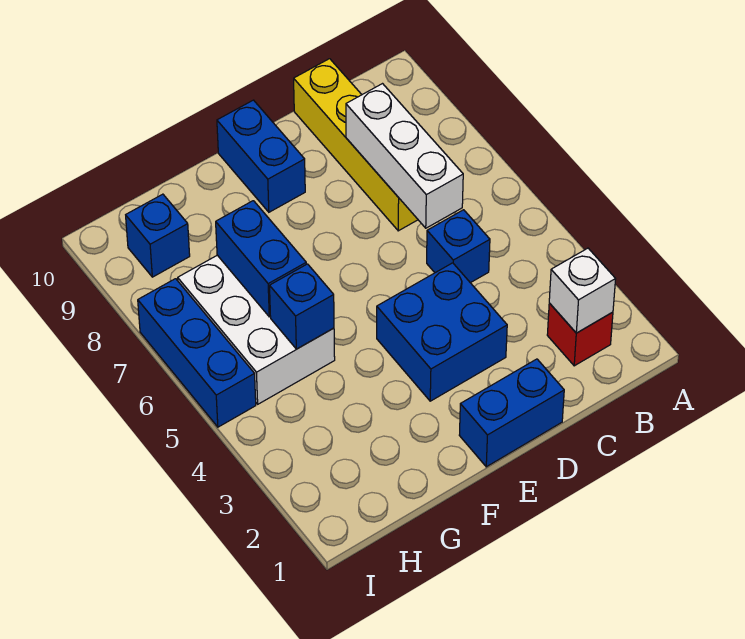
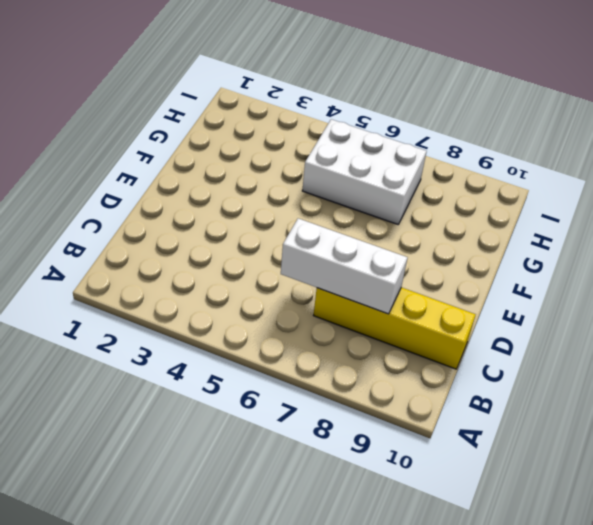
none -> red 1x1 brick [547,303,613,366]
none -> blue 1x1 brick [427,210,490,283]
none -> blue 1x2 brick [459,359,564,467]

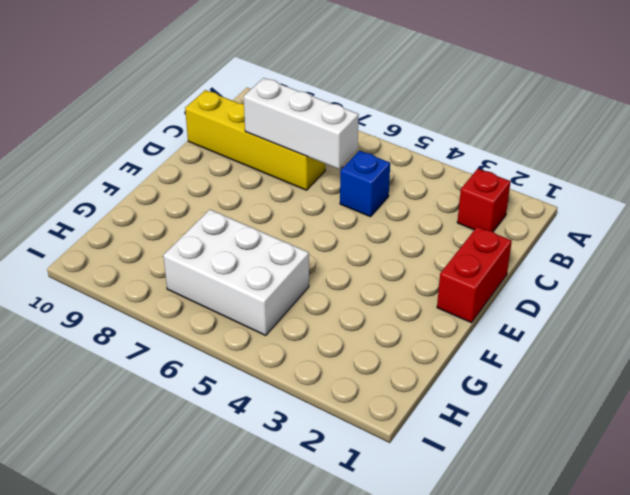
red 1x2 brick [437,227,512,323] -> blue 1x2 brick [459,359,564,467]
none -> blue 2x2 brick [377,263,507,401]
none -> blue 1x2 brick [217,100,305,212]
none -> blue 1x1 brick [126,194,190,277]

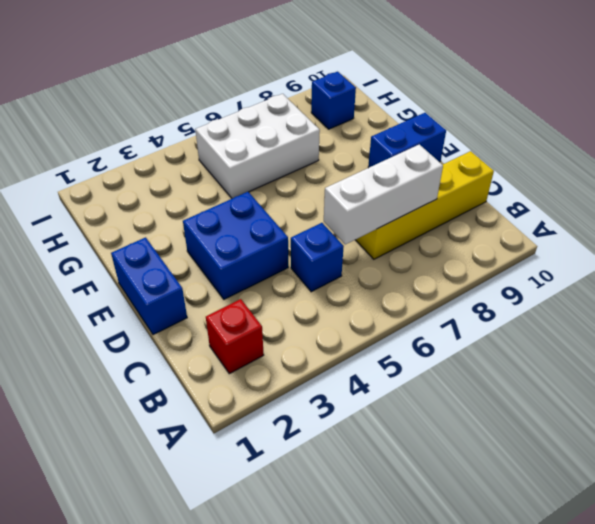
none -> blue 1x3 brick [138,279,256,427]
none -> white 1x1 brick [549,248,616,333]
none -> blue 1x1 brick [270,264,334,349]

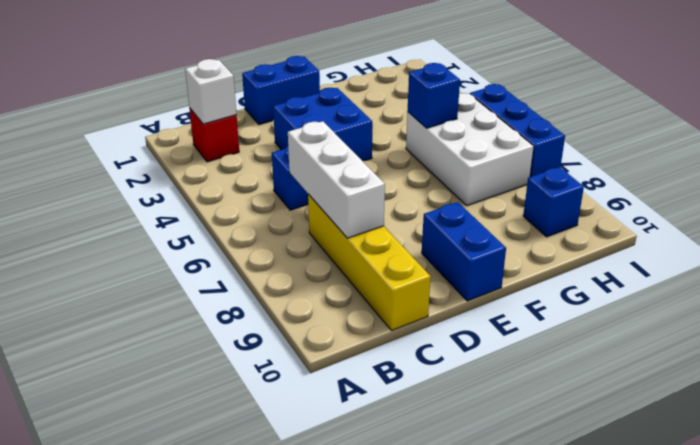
none -> blue 1x2 brick [216,201,306,317]

